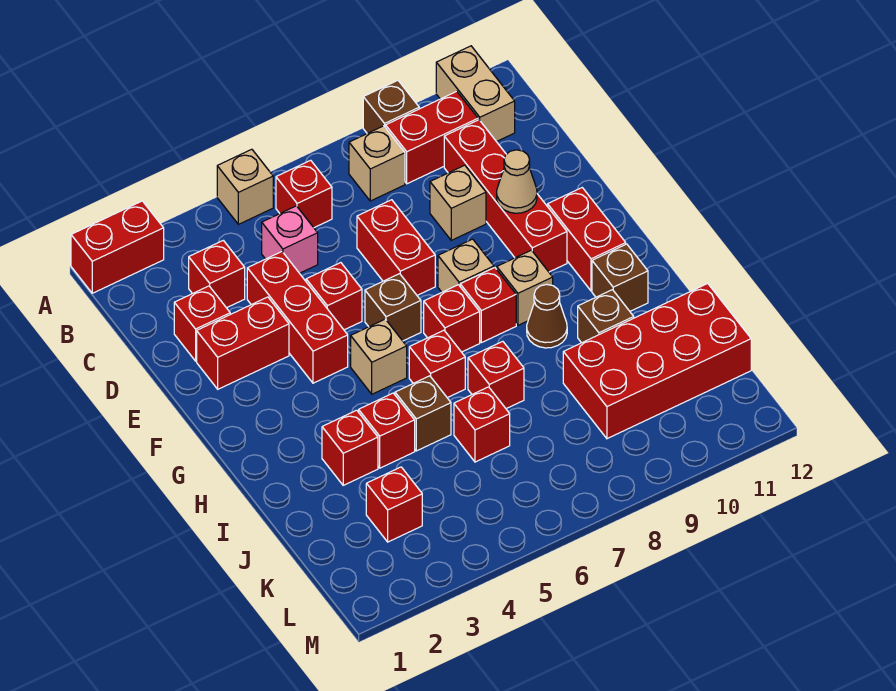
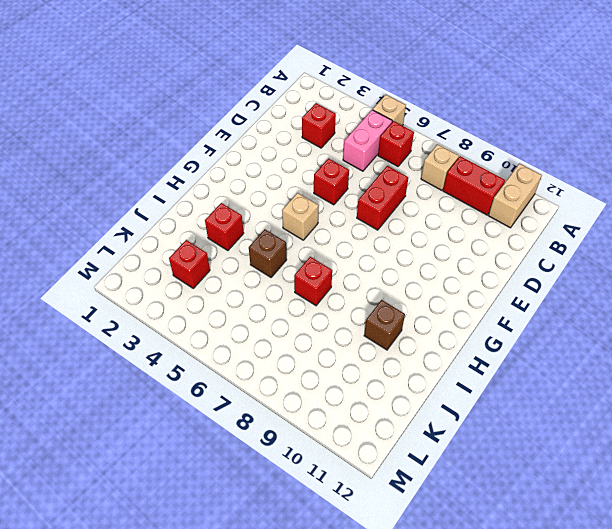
pink 1x2 brick [343,110,392,171] -> pink 1x1 brick [262,206,318,273]
none -> red 1x2 brick [71,201,164,293]
none -> brown 1x1 brick [363,81,419,133]
none -> red 1x4 brick [444,120,567,272]
none -> red 1x1 brick [174,286,230,361]

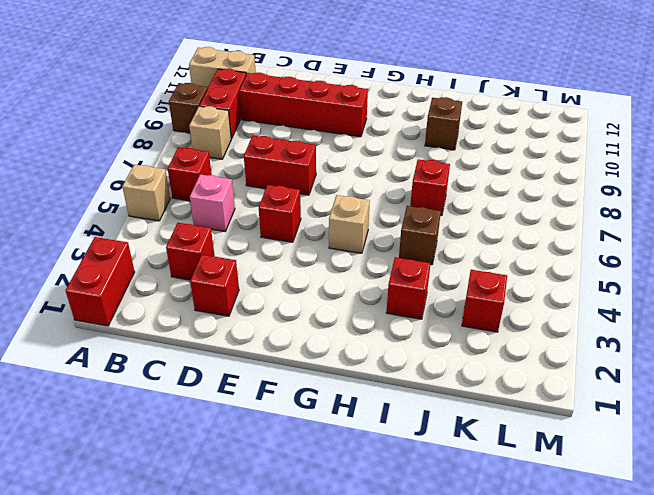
none -> red 1x3 brick [247,252,348,383]
none -> tan 1x1 brick [430,165,486,240]
none -> red 1x2 brick [197,297,289,389]
none -> brown 1x1 brick [365,274,421,341]

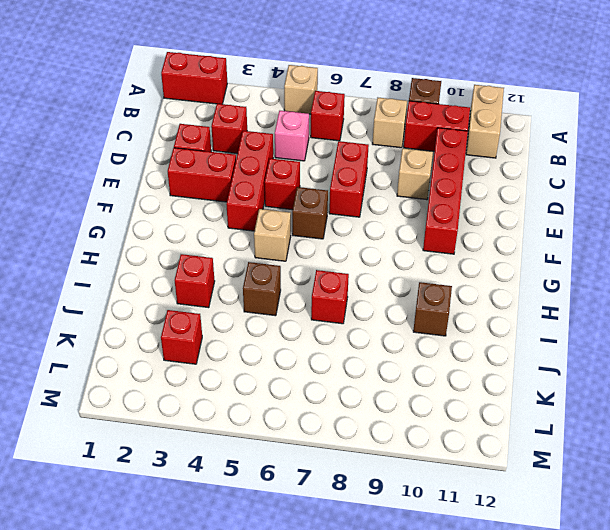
none -> tan 1x1 brick [438,239,494,292]
none -> red 1x2 brick [548,188,626,291]
none -> red 1x1 brick [424,285,480,352]
none -> red 1x1 brick [460,268,516,343]

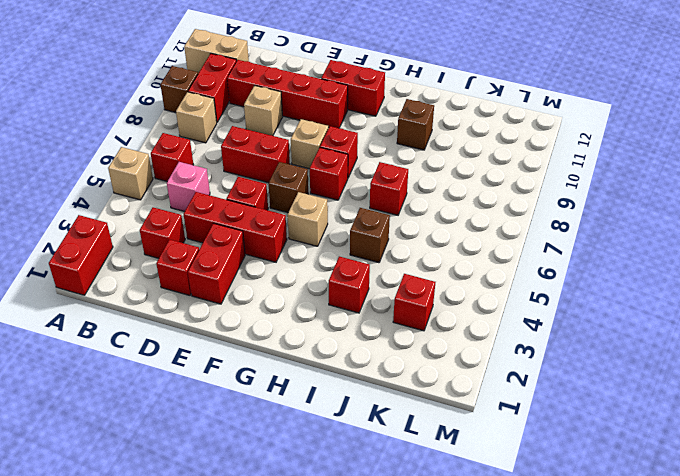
none -> tan 1x1 brick [497,250,553,325]
none -> red 1x1 brick [409,330,465,398]
none -> brown 1x1 cone [527,284,567,348]
none -> brown 1x1 brick [592,244,648,311]

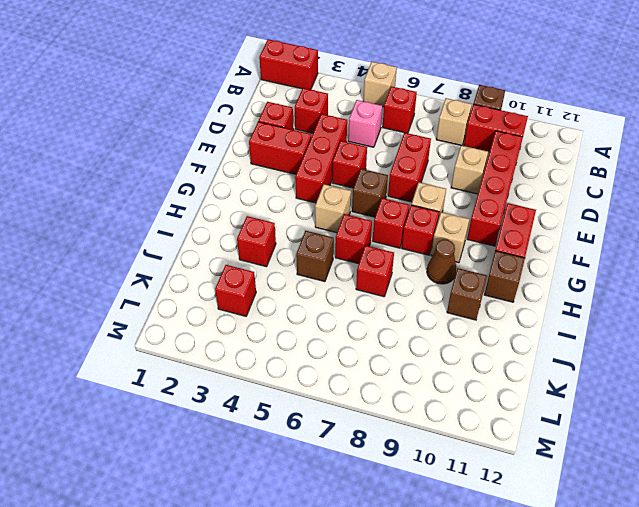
none -> tan 1x2 brick [436,46,515,142]
none -> red 1x1 brick [359,393,415,468]
none -> red 1x1 brick [454,387,510,462]
none -> red 2x4 brick [563,284,751,439]

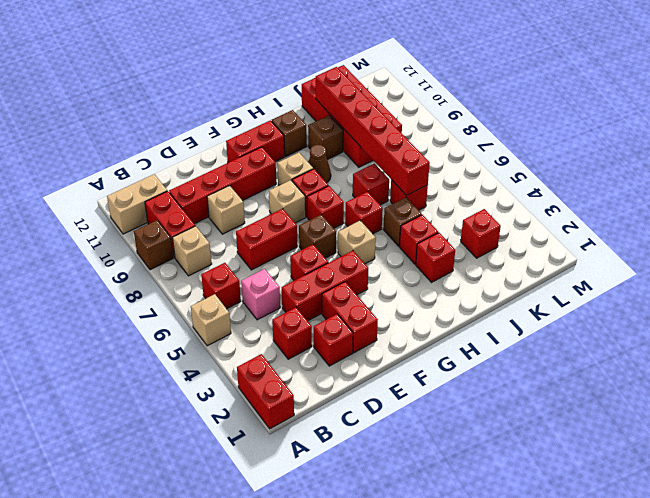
red 1x6 brick [316,67,430,196] -> none
none -> tan 1x1 cone [497,150,537,213]

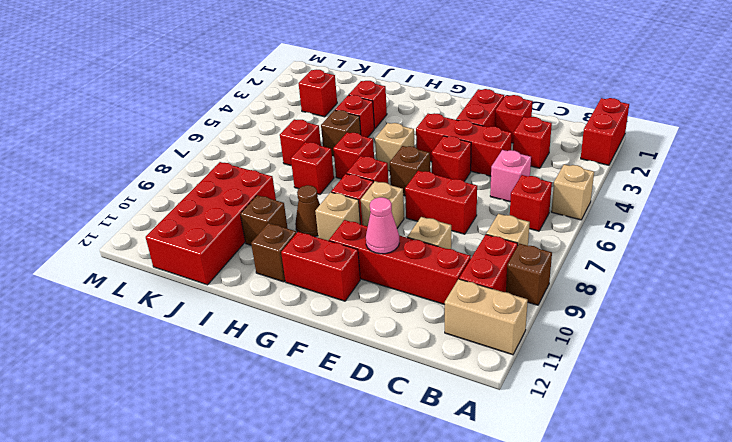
pink 1x1 cone [366,197,399,254] -> tan 1x1 cone [497,150,537,213]

